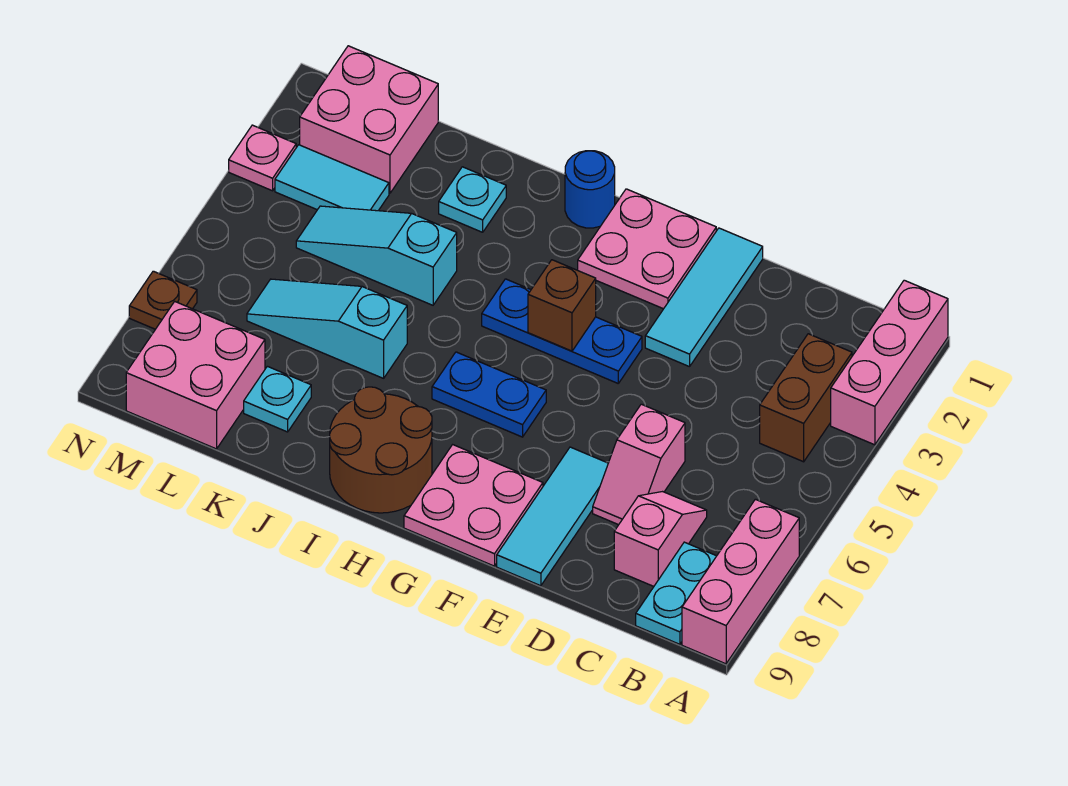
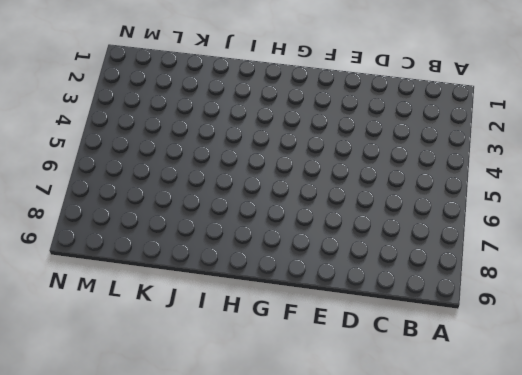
none -> pink 1x3 brick [831,280,948,445]
none -> pink 1x3 brick [682,499,799,664]
none -> brown 1x2 brick [760,334,852,462]

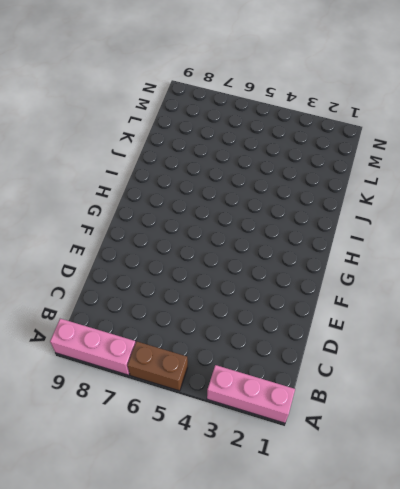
brown 1x2 brick [128,342,188,391] -> brown 1x2 brick moved to [760,334,852,462]
none -> cyan 1x2 plate [636,542,716,644]
none -> pink 1x2 slope [614,492,707,586]
none -> pink 1x2 slope [593,404,685,525]

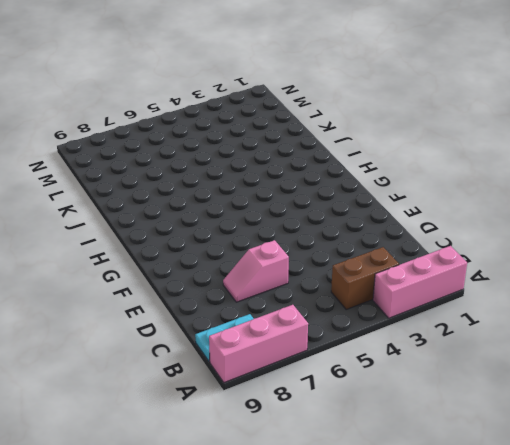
none -> pink 1x2 slope [614,492,707,586]
none -> cyan 1x3 tile [645,228,763,367]
none -> cyan 1x3 tile [497,447,608,586]

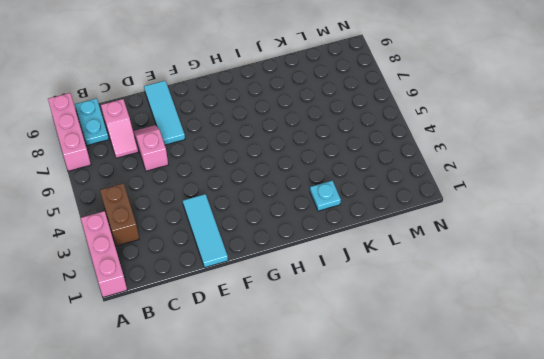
none -> pink 2x2 plate [578,189,716,309]
none -> blue 1x3 plate [482,279,642,383]
none -> pink 2x2 plate [404,445,543,566]

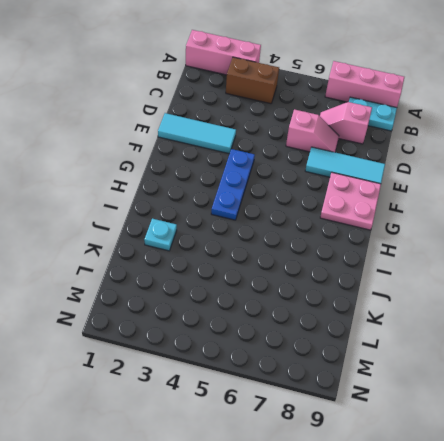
none -> pink 2x2 plate [578,189,716,309]
none -> blue 1x2 plate [432,352,546,437]
none -> blue 1x1 round brick [565,151,615,228]

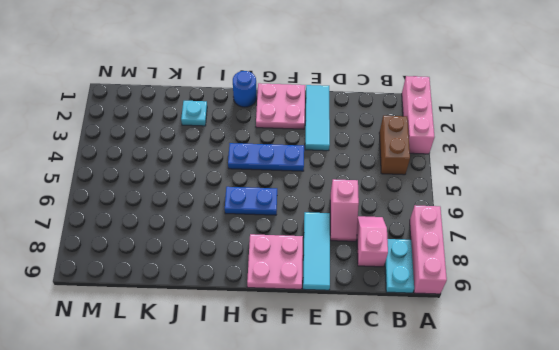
none -> brown 2x2 round brick [330,387,432,513]
none -> cyan 1x3 slope [296,206,457,305]
none -> cyan 1x3 slope [247,279,407,378]

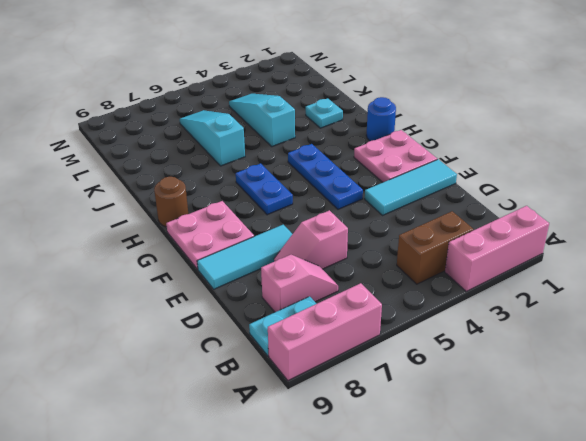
brown 1x1 round brick [154,177,188,227] -> brown 2x2 round brick [330,387,432,513]
none -> cyan 1x1 plate [244,366,311,432]
none -> pink 2x2 brick [300,46,438,193]
none -> cyan 1x2 tile [275,145,389,211]

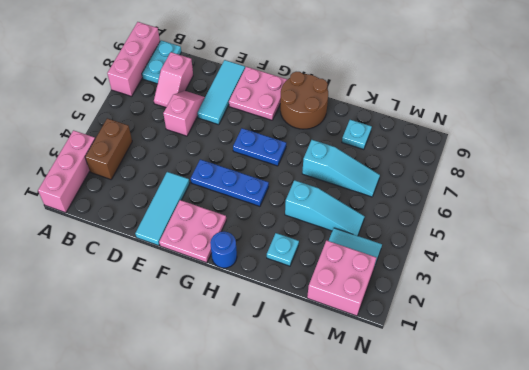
none -> pink 2x2 brick [126,302,265,449]
none -> pink 1x1 plate [229,125,296,191]
none -> brown 1x1 plate [129,271,197,329]

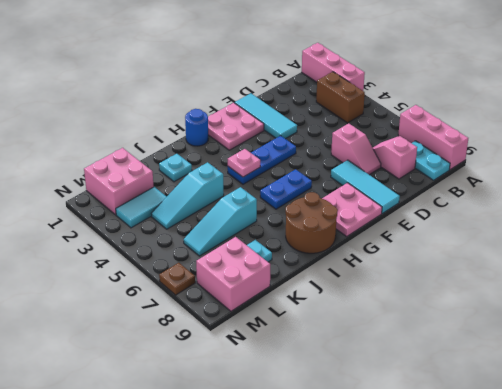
pink 1x1 plate [228,149,260,177] -> pink 1x1 plate moved to [229,125,296,191]
none -> brown 1x1 brick [528,260,596,351]

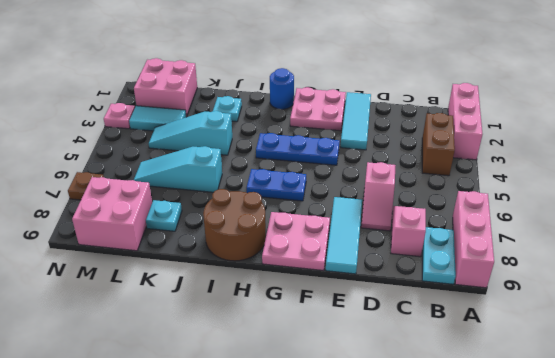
none -> brown 1x1 brick [528,260,596,351]

